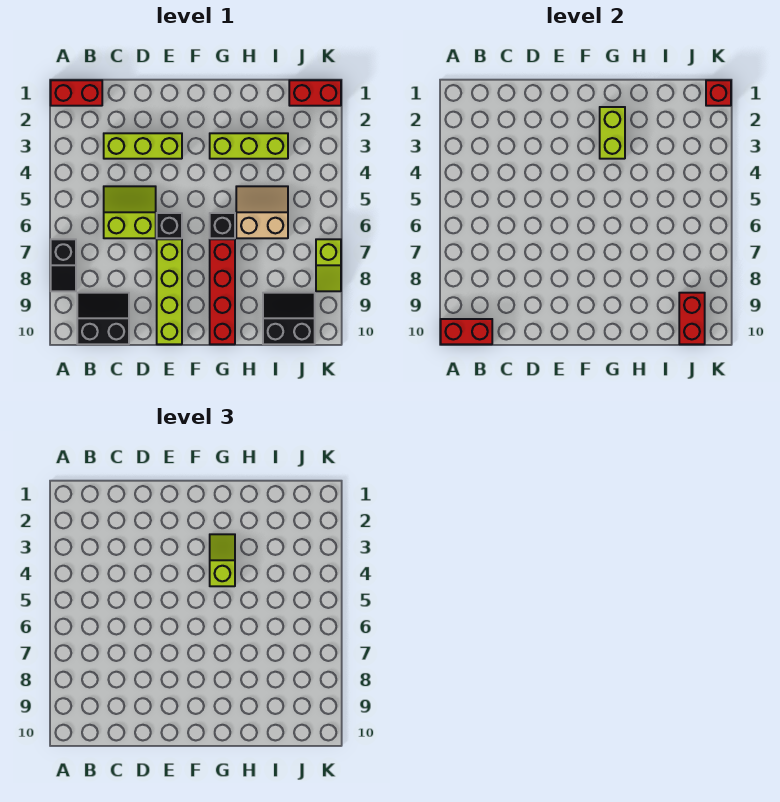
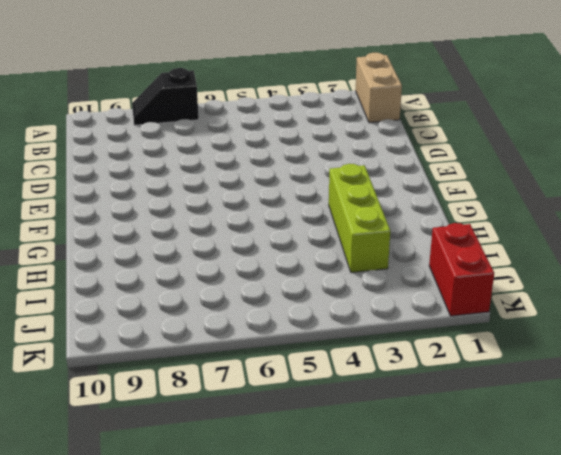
tan 1x2 brick [356,53,402,123] -> red 1x2 brick [51,80,102,106]
none -> black 2x2 slope [77,293,129,344]
none -> lime 1x3 brick [104,133,182,159]
none -> lime 2x2 slope [104,186,156,238]

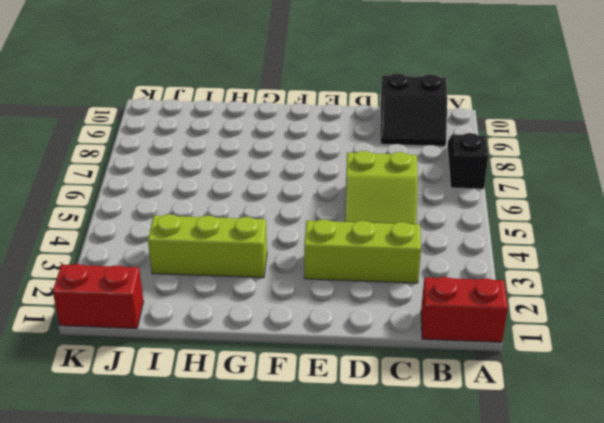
none -> black 1x1 brick [157,213,182,238]
none -> lime 1x4 brick [157,239,182,344]
none -> black 1x1 brick [210,213,235,238]

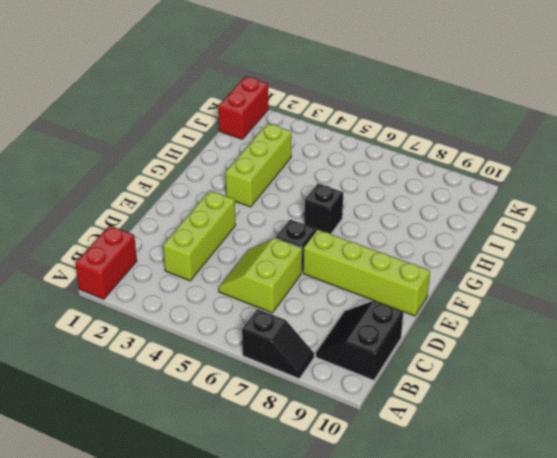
none -> red 1x4 brick [210,239,235,344]
none -> tan 2x2 slope [236,186,288,238]
none -> black 2x2 slope [263,293,315,344]

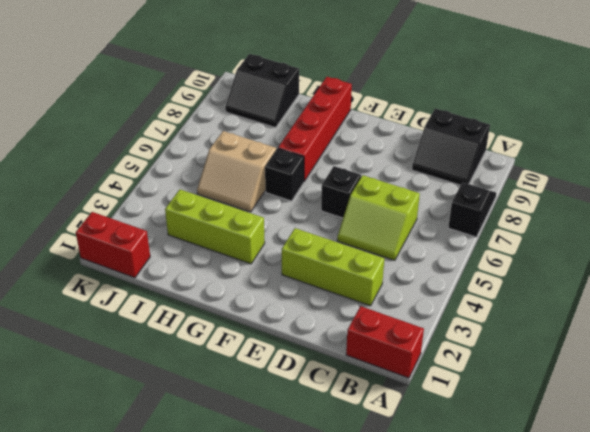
none -> lime 1x4 brick [157,239,182,344]
none -> lime 1x2 slope [316,239,341,291]
none -> red 1x2 brick [441,319,492,344]

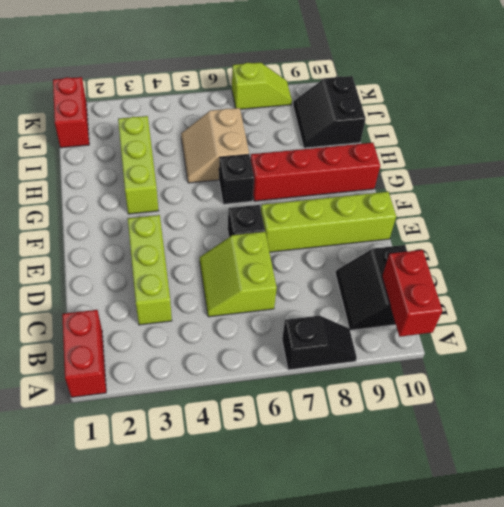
none -> lime 1x2 brick [600,107,625,159]
none -> red 1x2 brick [679,293,705,344]
none -> red 1x1 brick [706,80,731,106]

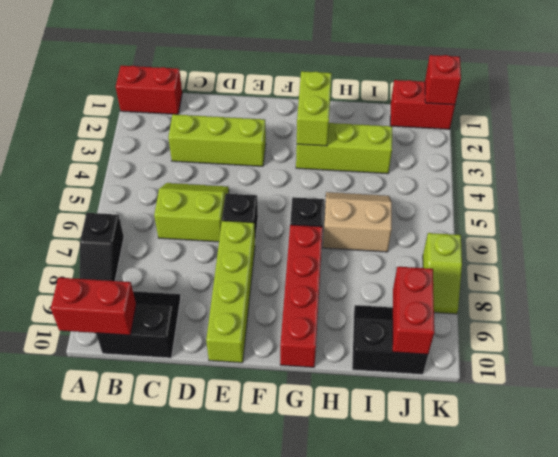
none -> lime 1x2 slope [210,534,235,586]

